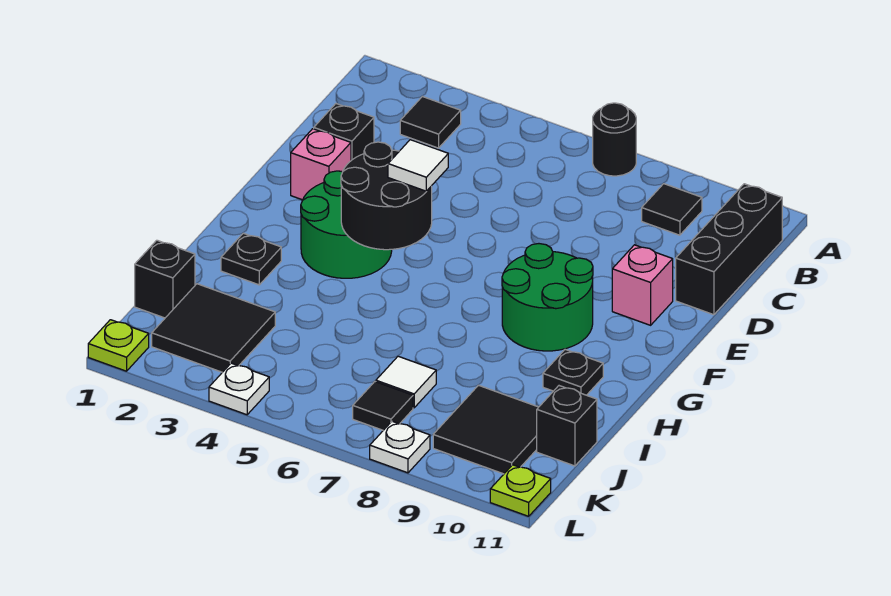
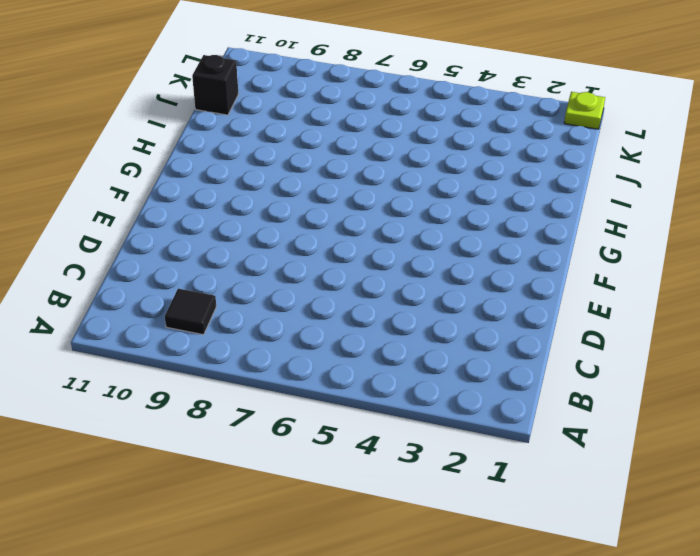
none -> black 1x1 round brick [593,103,636,176]
none -> black 1x1 tile [400,97,461,148]
none -> black 1x3 brick [676,184,782,315]

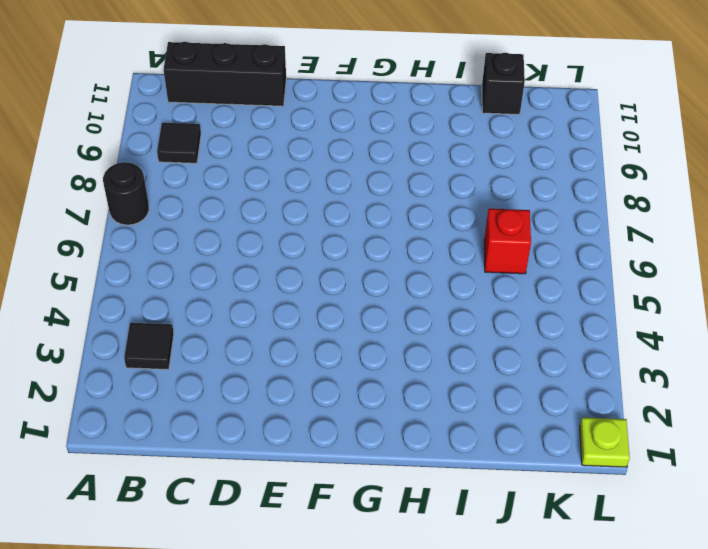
red 1x1 brick [484,209,531,274] -> none
none -> black 1x1 brick [314,104,374,160]
none -> pink 1x1 brick [291,129,351,200]
none -> pink 1x1 brick [612,245,673,325]

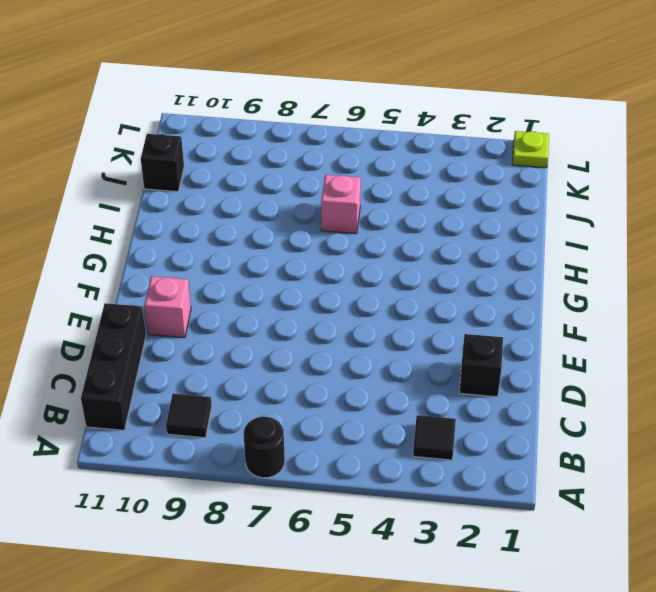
pink 1x1 brick [321,175,361,234] -> pink 1x1 brick moved to [291,129,351,200]
none -> green 2x2 round brick [301,171,392,278]
none -> green 2x2 round brick [502,244,593,351]
none -> black 1x1 plate [221,233,281,285]

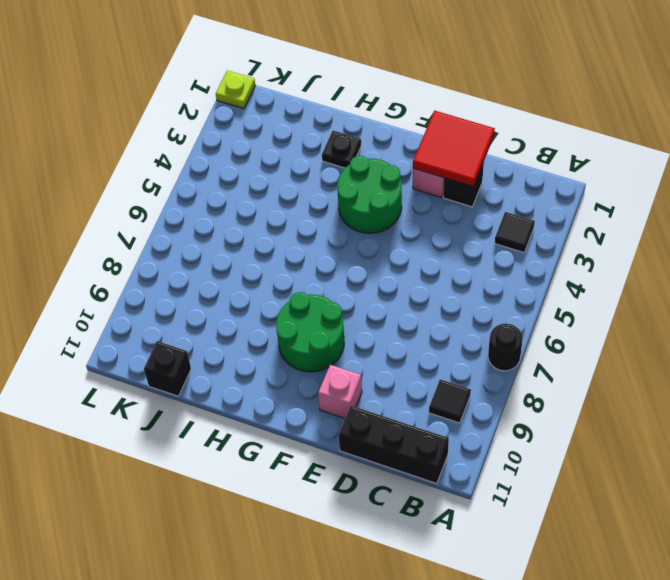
red 2x2 tile [413,111,495,186] -> none
none -> black 1x1 plate [543,350,603,395]
none -> black 1x1 brick [135,240,195,318]
none -> black 2x2 tile [152,284,275,372]

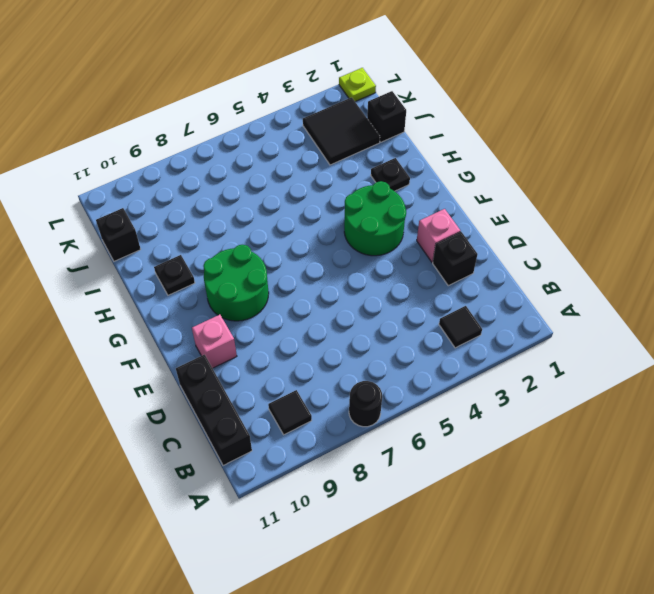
none -> white 1x1 tile [376,356,436,408]
none -> black 2x2 tile [433,385,538,474]
none -> black 1x1 tile [353,382,413,430]

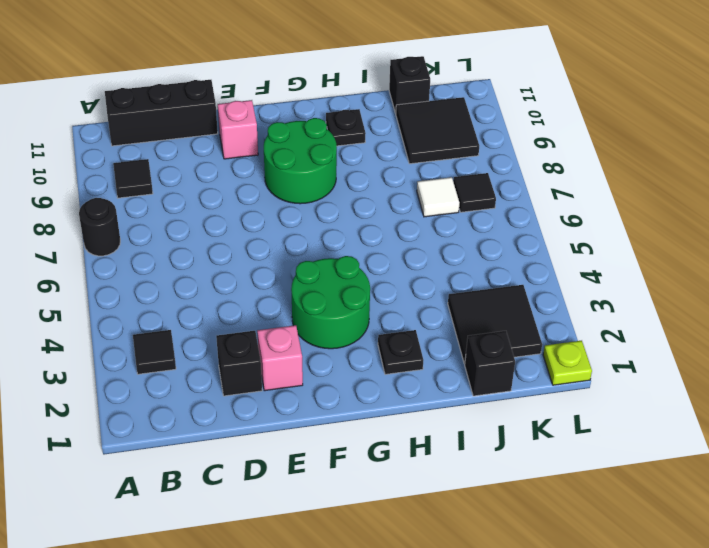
none -> white 1x1 plate [209,363,269,415]
none -> white 1x1 plate [370,421,430,473]
none -> lime 1x1 plate [490,465,551,516]

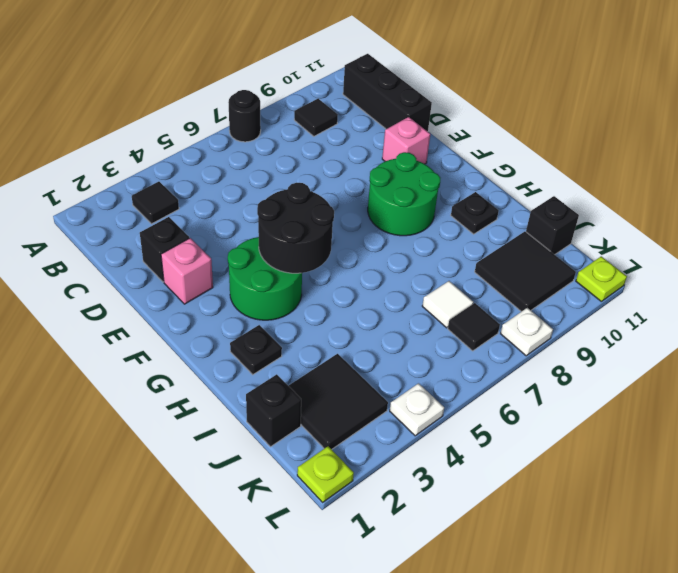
none -> white 1x1 tile [388,140,448,191]

